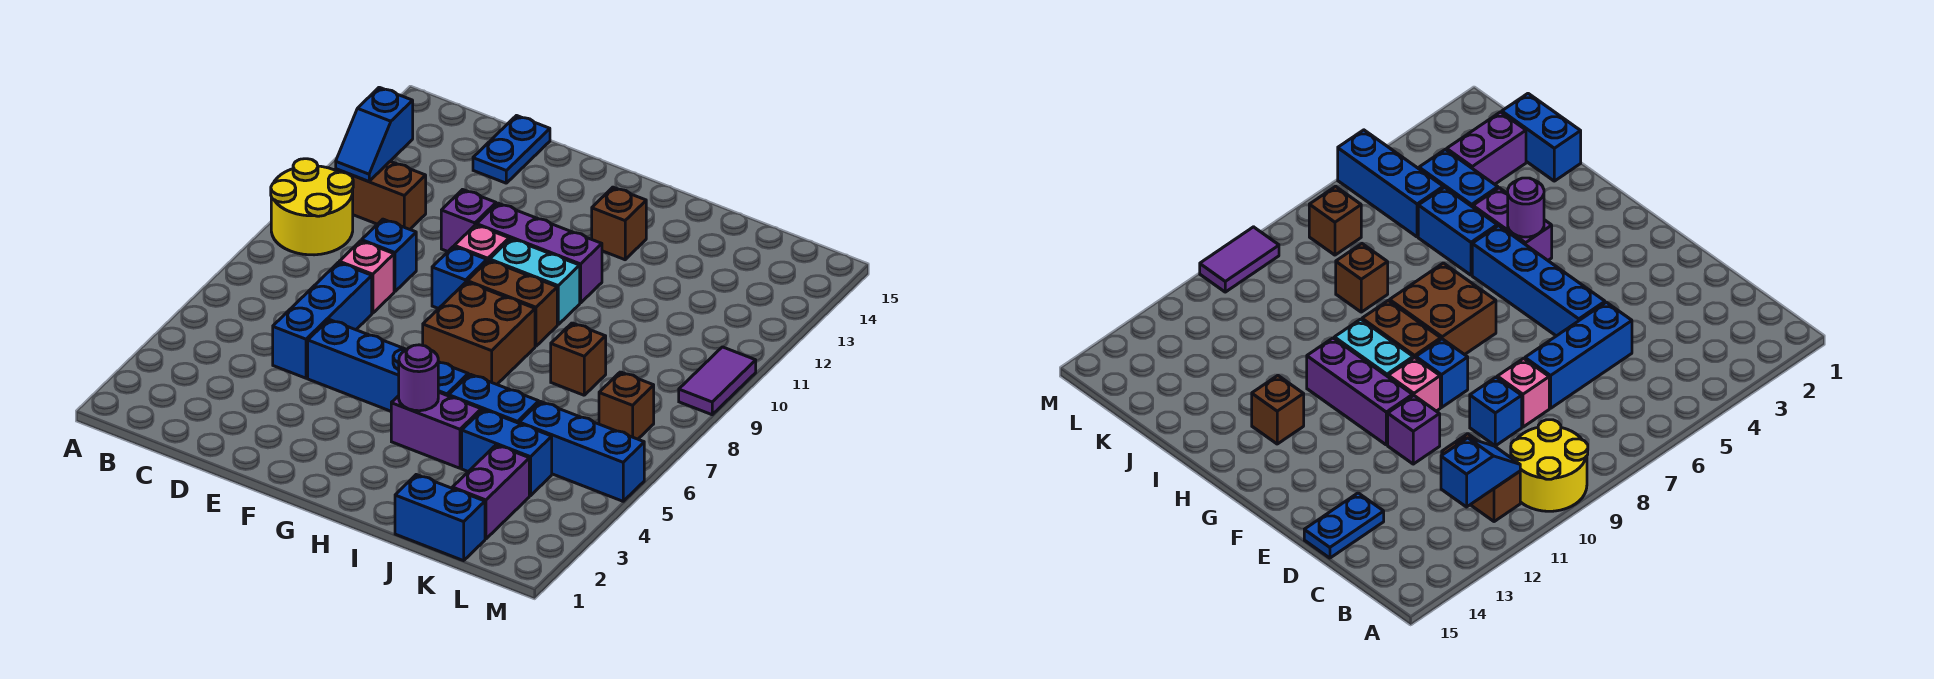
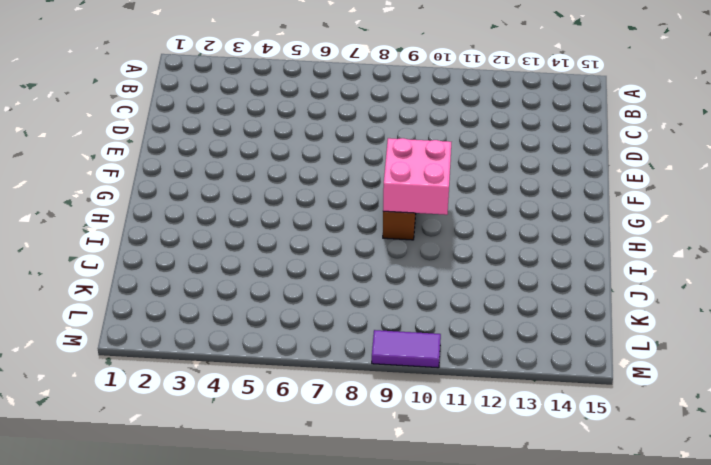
pink 2x2 brick [383,138,451,215] -> none
none -> yellow 2x2 round brick [271,159,353,255]
none -> brown 1x2 brick [336,161,426,229]
none -> blue 1x3 brick [273,262,372,378]

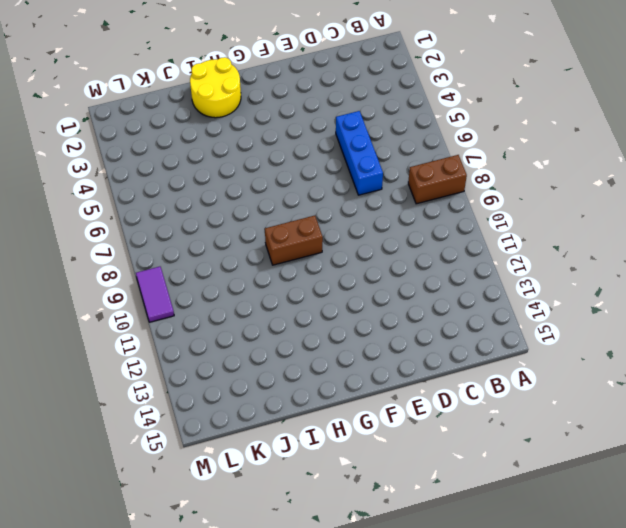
brown 1x2 brick [408,155,467,204] -> brown 1x2 brick moved to [336,161,426,229]
yellow 2x2 round brick [190,57,241,118] -> yellow 2x2 round brick moved to [271,159,353,255]
none -> pink 1x1 brick [339,241,394,313]
none -> blue 1x1 brick [362,219,416,292]
none -> blue 1x2 plate [473,116,550,183]

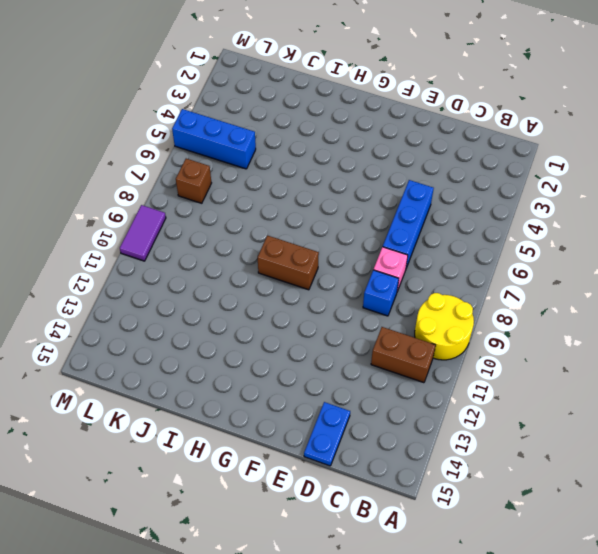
none -> blue 1x4 brick [308,320,468,411]
none -> purple 1x1 brick [441,190,496,251]
none -> blue 1x1 brick [432,247,487,309]

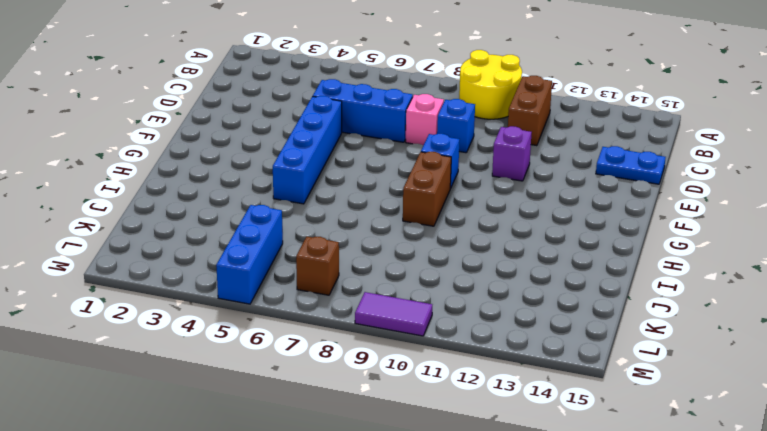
none -> pink 1x1 brick [454,225,509,261]
none -> purple 1x3 brick [477,203,602,303]
none -> brown 2x2 brick [423,282,535,384]

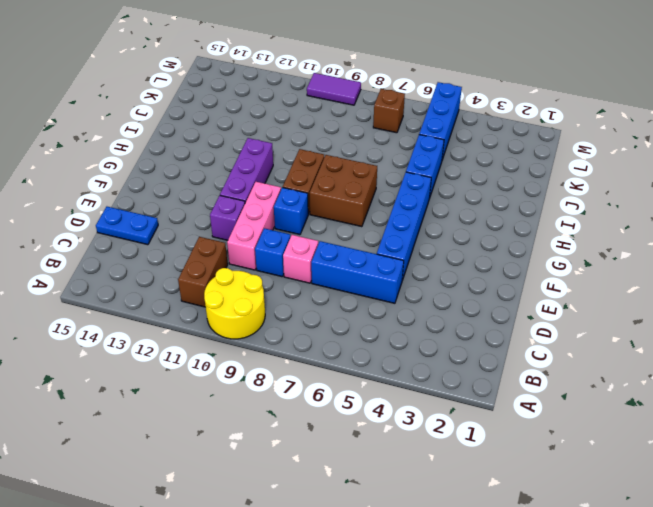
pink 1x3 brick [227,182,281,270] -> pink 1x1 brick [454,225,509,261]
none -> cyan 1x2 brick [490,239,580,324]
none -> purple 1x2 brick [391,392,481,468]
none -> brown 1x1 brick [592,187,646,260]

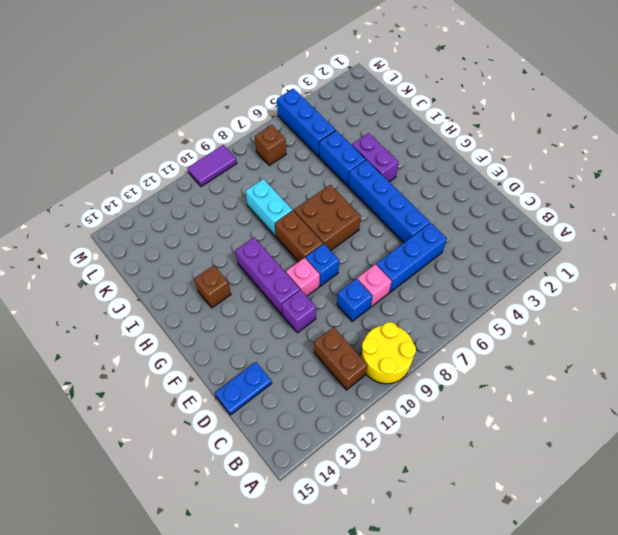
cyan 1x2 brick [245,179,292,236] -> cyan 1x2 brick moved to [490,239,580,324]
none -> blue 1x2 brick [395,475,485,561]
none -> blue 1x2 brick [462,410,552,496]
none -> brown 1x1 brick [551,323,606,395]

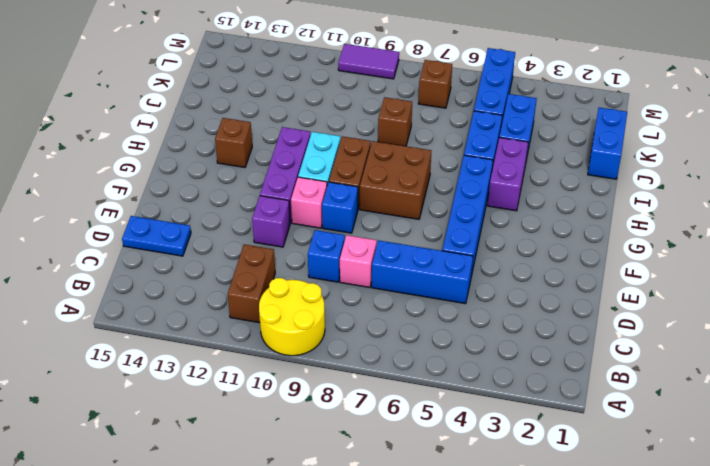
none -> purple 1x2 brick [452,445,529,539]
none -> blue 1x2 slope [336,87,413,181]
none -> purple 1x1 round brick [399,345,438,411]

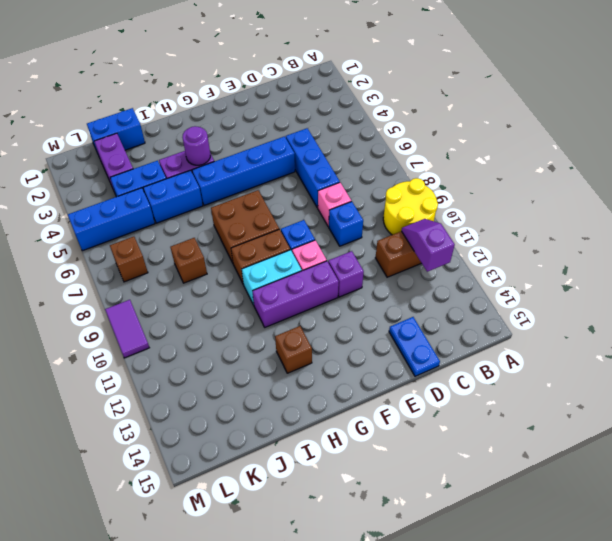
purple 1x2 slope [402,219,455,272] -> blue 1x2 slope [336,87,413,181]

